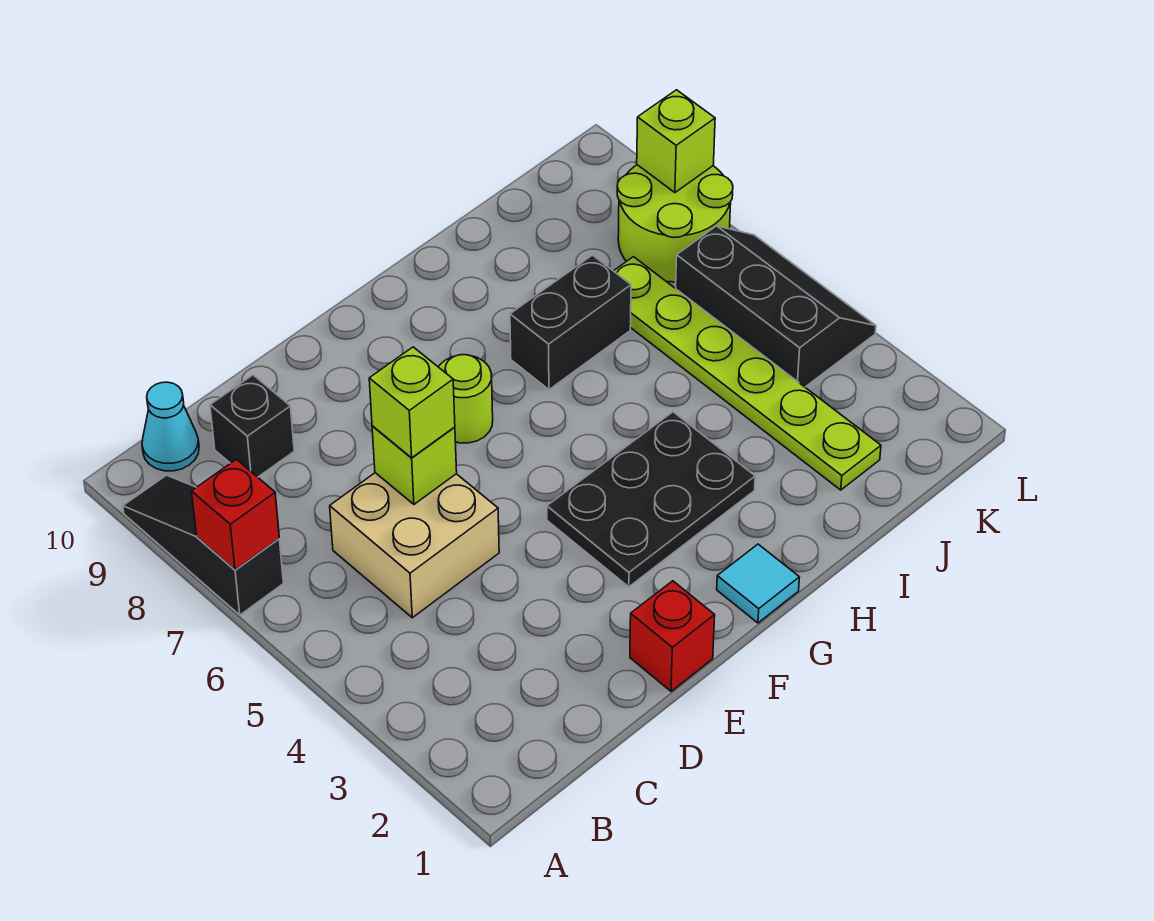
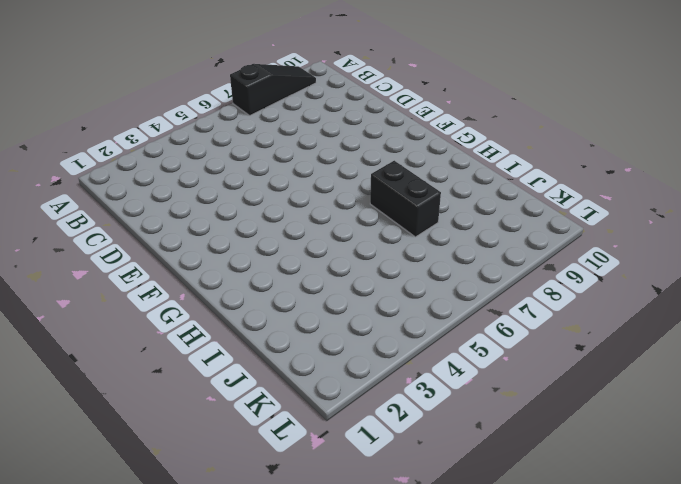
none -> cyan 1x1 cone [142,382,199,471]
none -> tan 2x2 brick [330,473,499,618]
none -> black 1x1 brick [210,375,294,477]

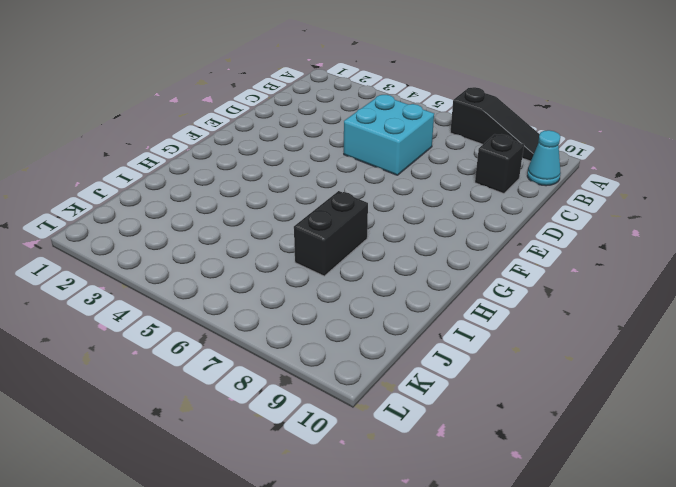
cyan 2x2 brick [344,95,434,175] -> tan 2x2 brick [330,473,499,618]
none -> red 1x1 brick [630,581,715,691]
none -> black 2x3 plate [547,412,755,587]
none -> lime 1x1 round brick [439,355,493,443]

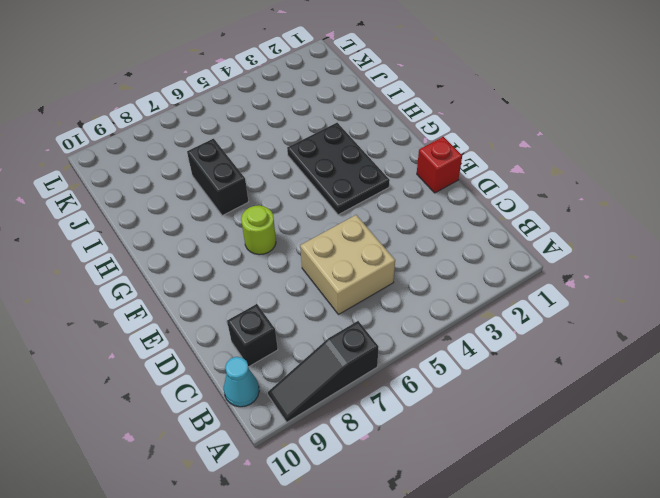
none -> cyan 1x1 tile [717,544,799,623]
none -> lime 1x6 plate [614,257,881,490]
none -> black 2x3 slope [676,226,876,387]

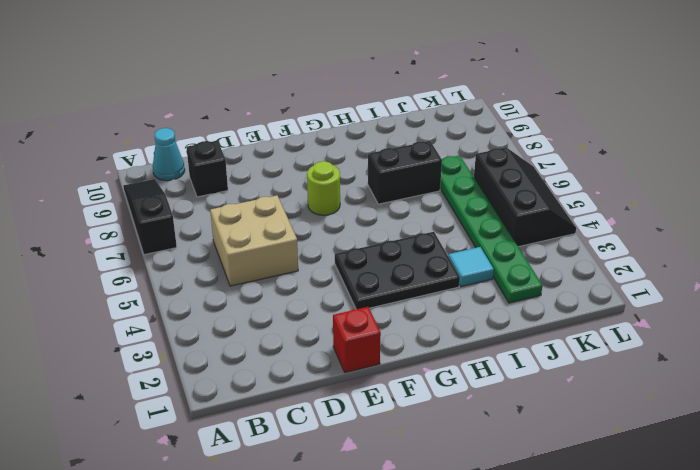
cyan 1x1 tile [448,247,494,287] -> cyan 1x1 tile moved to [717,544,799,623]
green 1x6 plate [440,156,542,303] -> lime 1x6 plate [614,257,881,490]
none -> lime 2x2 round brick [617,165,733,282]
none -> red 1x1 brick [192,459,279,570]
none -> lime 1x1 brick [372,426,457,504]

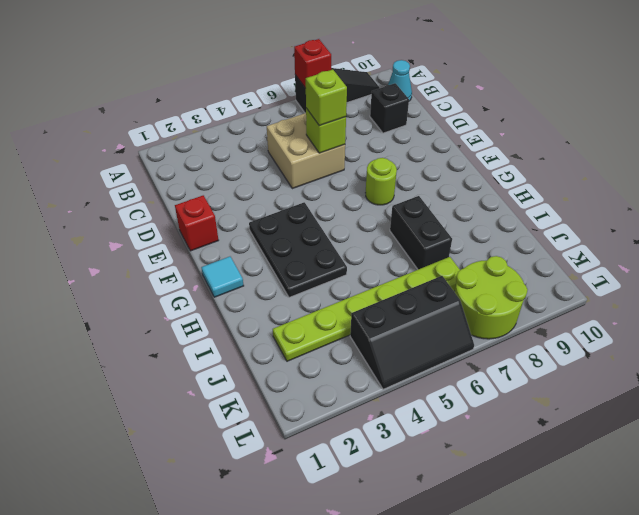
none -> lime 1x1 brick [637,90,715,193]

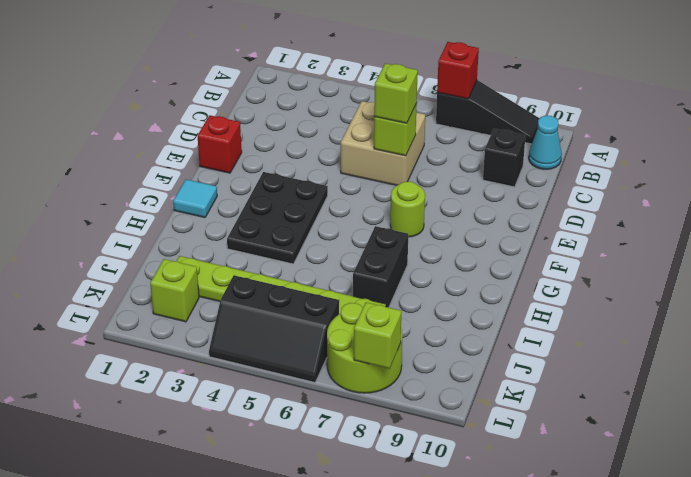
lime 1x1 brick [150,259,199,322] -> none

